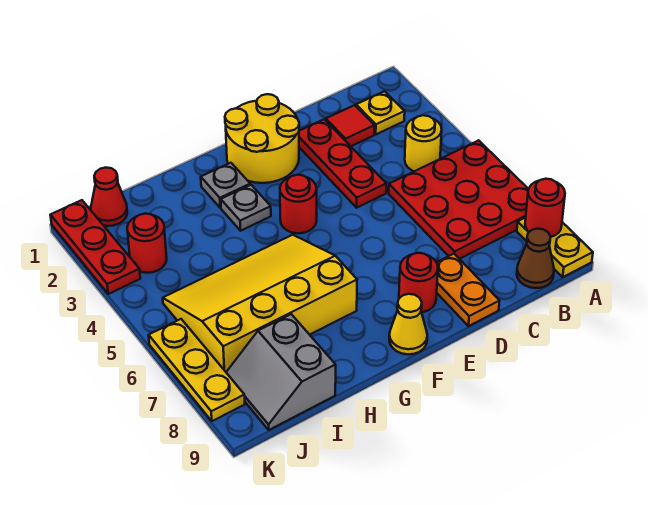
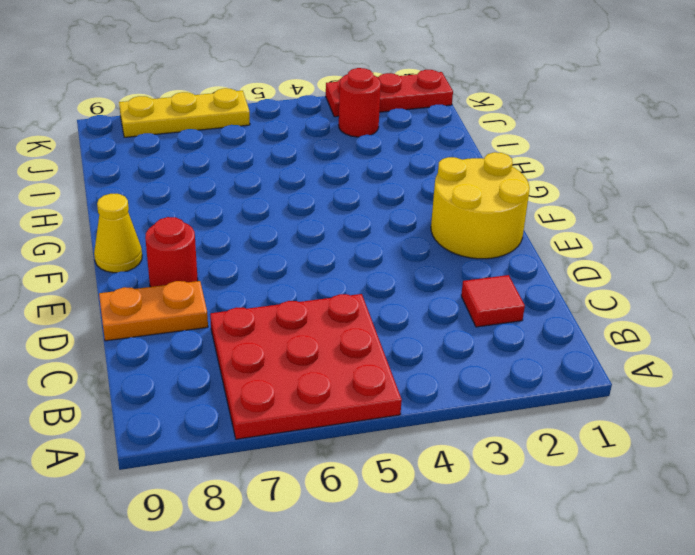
none -> yellow 1x2 plate [517,217,593,277]
none -> yellow 1x1 plate [356,91,405,134]
none -> yellow 1x1 round brick [405,115,442,171]

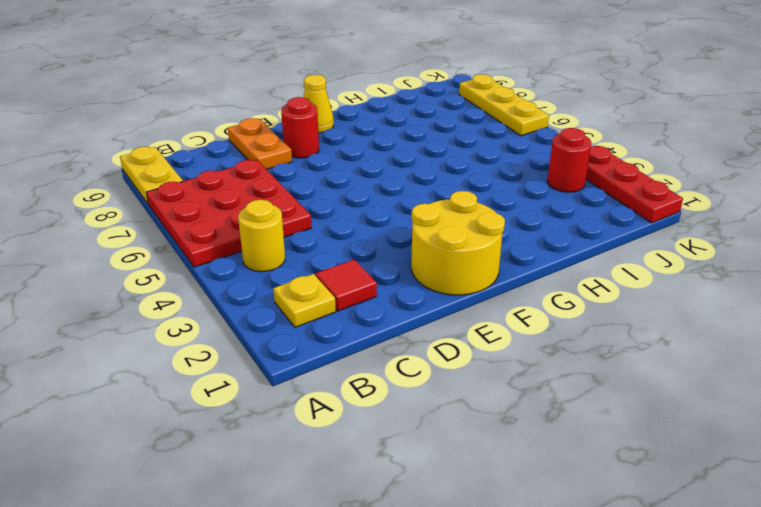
none -> brown 1x1 cone [517,229,554,288]
none -> red 1x3 plate [299,119,386,208]
none -> red 1x1 round brick [280,175,317,233]

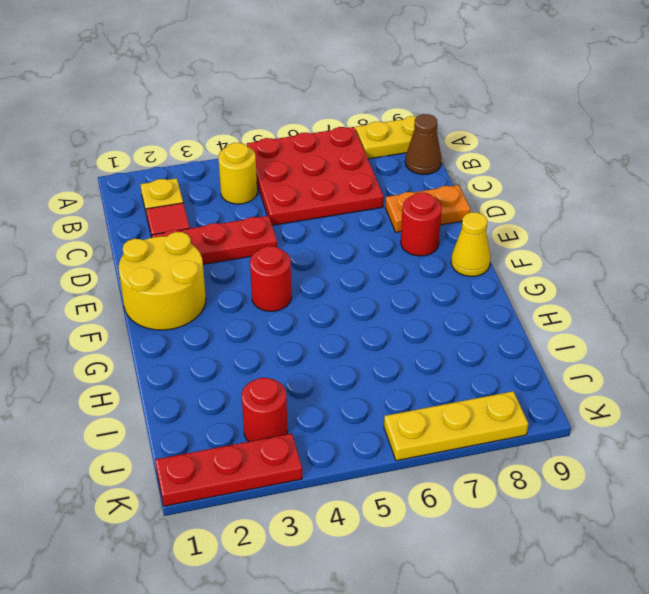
none -> grey 1x1 plate [201,163,250,208]
none -> grey 1x1 plate [221,185,271,231]
none -> yellow 3x4 slope [163,235,357,372]

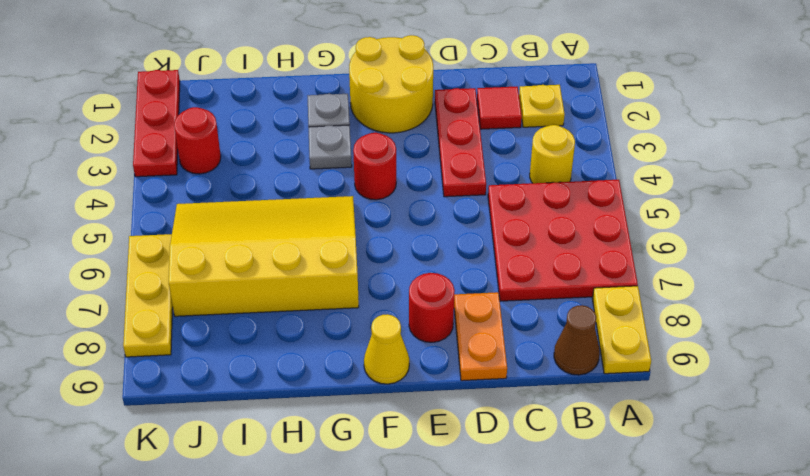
none -> grey 2x2 slope [226,314,336,430]
none -> red 1x1 cone [91,168,127,226]
none -> red 1x1 round brick [525,179,565,237]

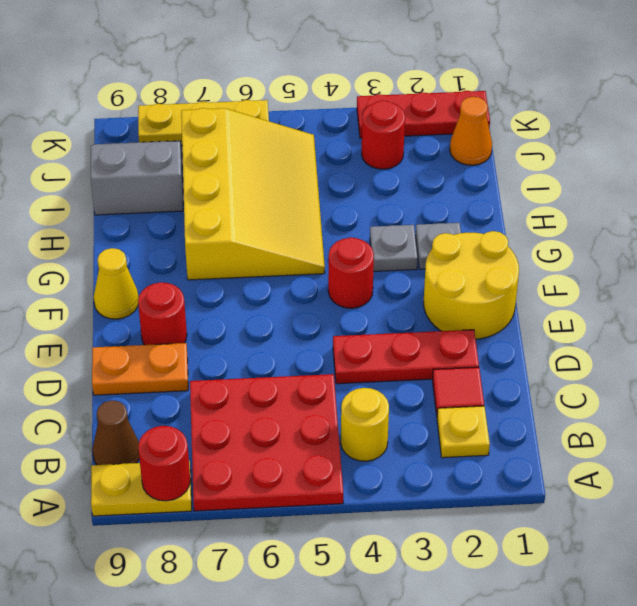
orange 1x1 cone [450,97,492,165] -> red 1x1 cone [91,168,127,226]

